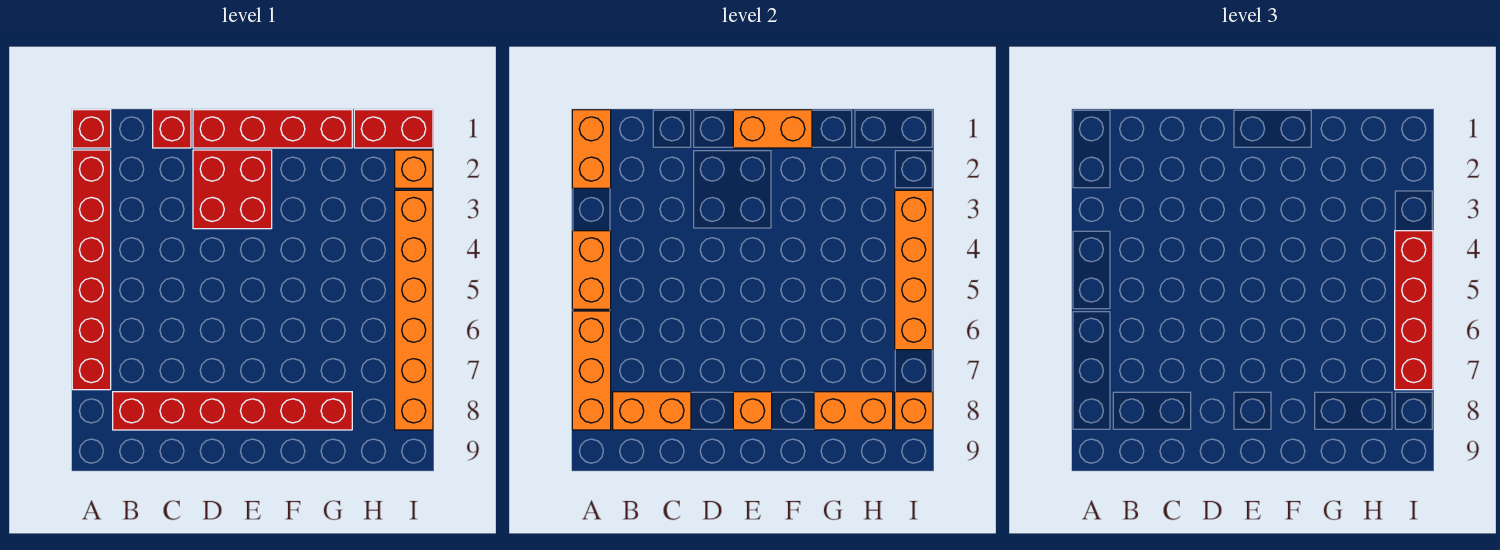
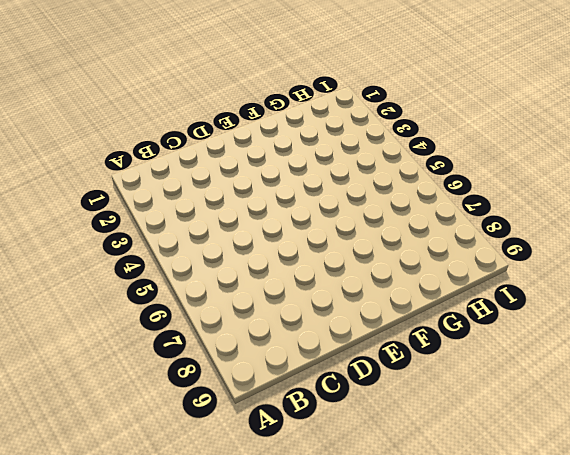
none -> red 1x1 brick [72,110,111,148]
none -> red 1x6 brick [72,150,111,390]
none -> red 1x6 brick [113,392,352,430]

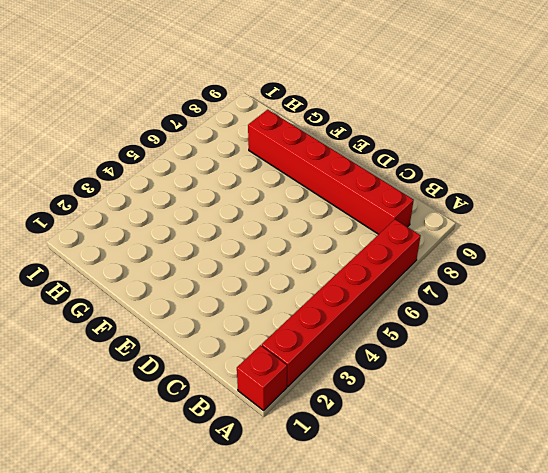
none -> red 1x1 brick [153,110,191,148]
none -> red 1x4 brick [193,110,352,148]
none -> red 2x2 brick [193,150,272,229]

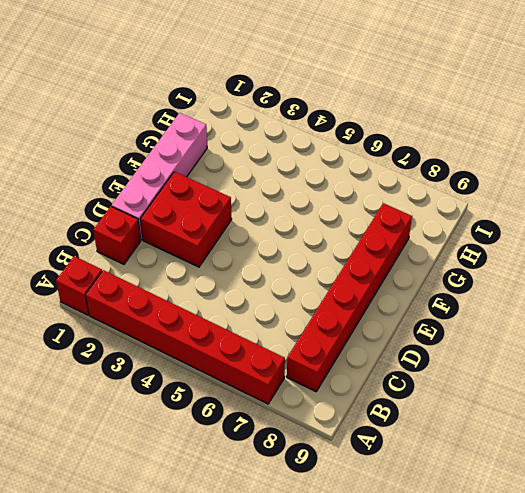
pink 1x4 brick [112,113,207,240] -> red 1x4 brick [193,110,352,148]
none -> red 1x2 brick [354,110,433,148]
none -> orange 1x1 brick [395,150,433,188]
none -> orange 1x6 brick [395,190,433,430]

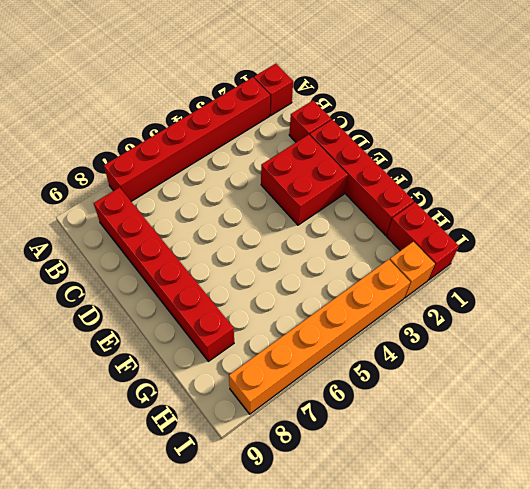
none -> orange 1x2 brick [572,110,611,188]
none -> orange 1x2 brick [572,231,611,309]
none -> orange 1x3 brick [572,311,611,430]

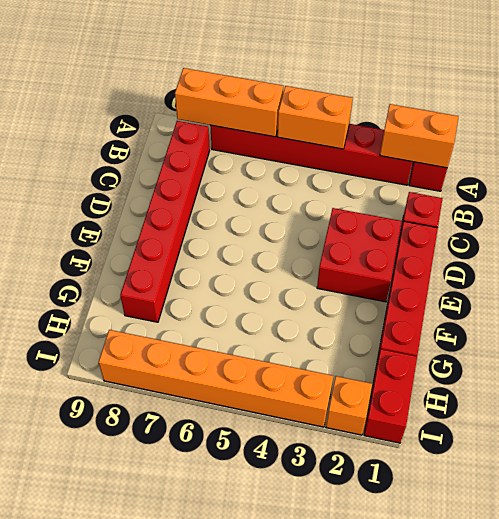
none -> orange 1x2 brick [613,392,691,430]
none -> orange 1x2 brick [733,110,812,148]
none -> orange 1x1 brick [733,392,772,430]

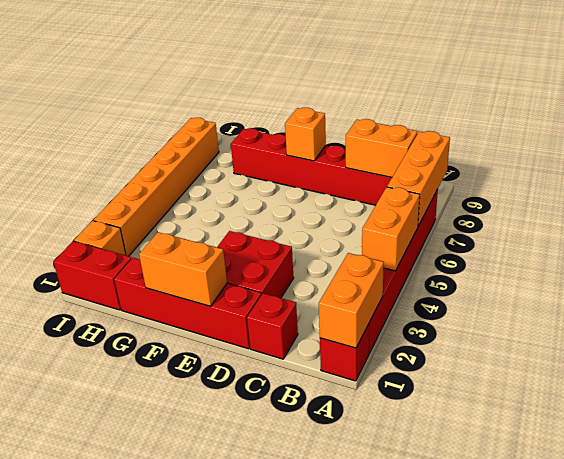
none -> orange 1x2 brick [814,392,893,430]
none -> orange 1x4 brick [895,190,933,350]
none -> orange 1x1 brick [895,392,933,430]

